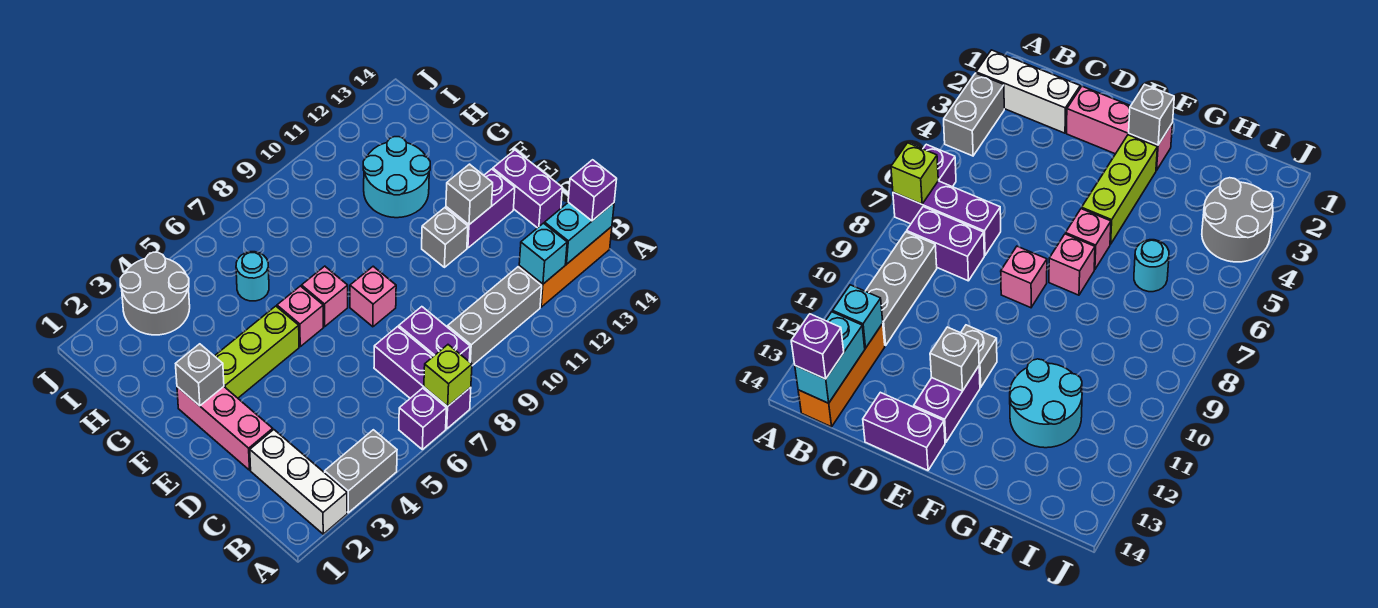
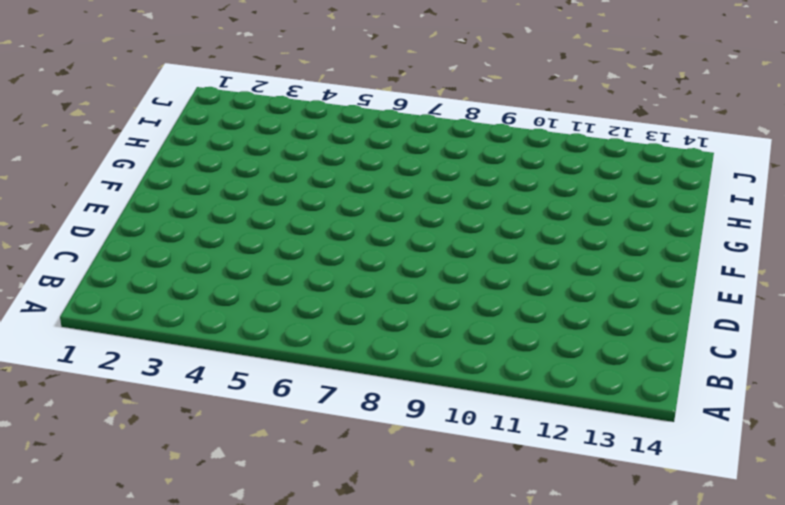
none -> white 1x3 brick [250,430,347,534]
none -> grey 1x2 brick [325,430,397,513]
none -> purple 1x1 brick [399,388,446,450]

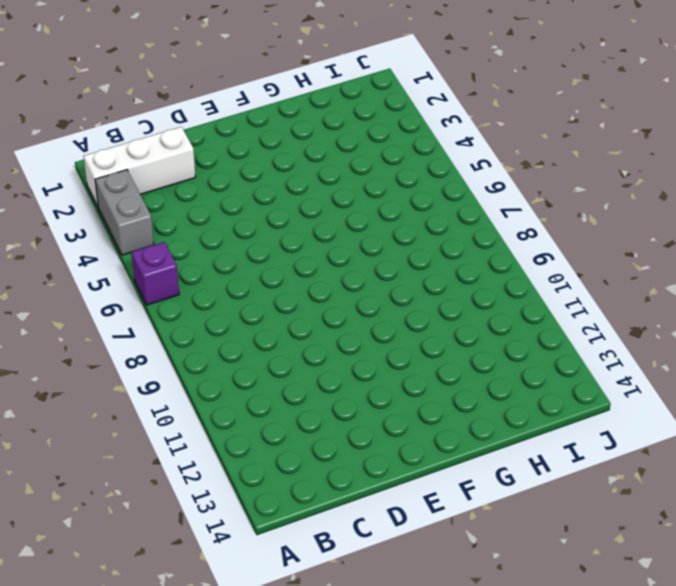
none -> purple 1x3 brick [374,327,471,429]
none -> purple 1x2 brick [399,307,470,361]
none -> grey 1x3 brick [448,267,542,366]

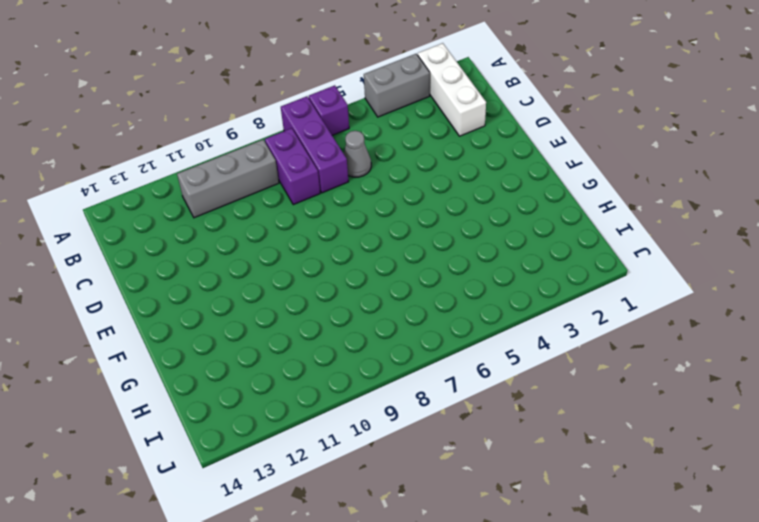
grey 1x1 cone [344,131,371,177] -> none
none -> orange 1x3 brick [519,227,612,307]
none -> pink 1x3 brick [177,387,273,470]
none -> purple 1x2 brick [493,150,562,228]

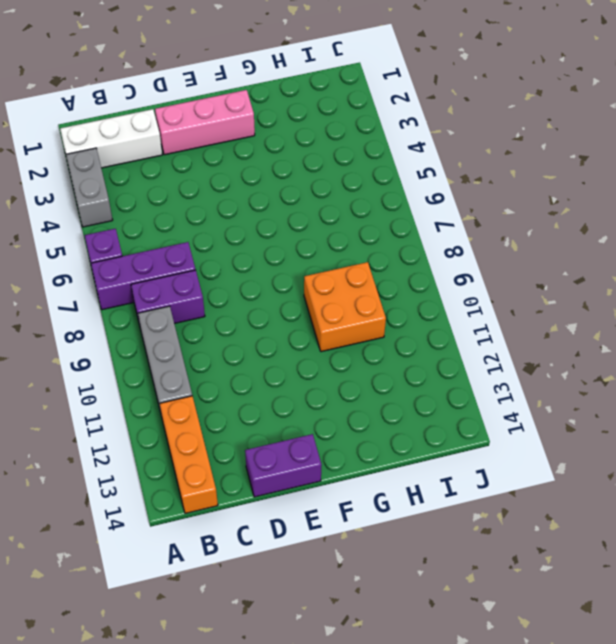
orange 2x2 brick [304,262,386,352] -> none
none -> pink 1x1 brick [350,266,396,327]
none -> grey 1x1 brick [422,208,468,267]
none -> purple 1x2 brick [446,169,515,248]

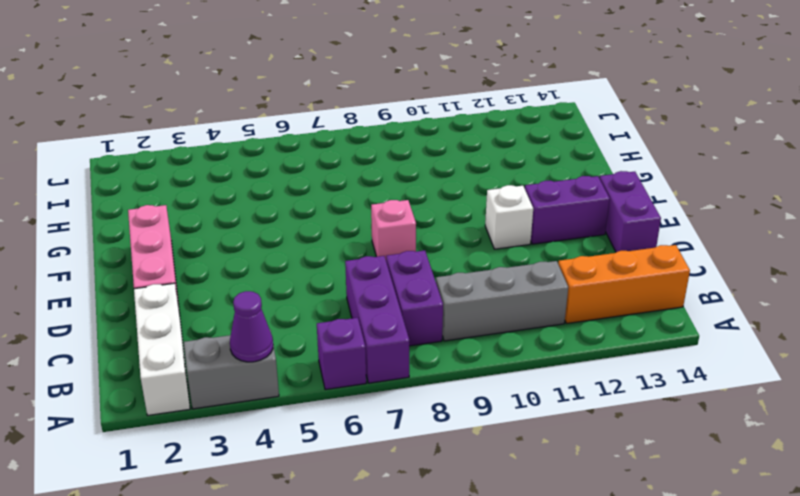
purple 1x1 cone [230,291,273,362] -> none
white 1x1 brick [485,185,533,249] -> grey 1x1 brick [422,208,468,267]
none -> lime 1x3 brick [215,306,299,398]
none -> pink 1x1 brick [277,286,323,347]
none -> pink 1x1 brick [302,266,348,326]

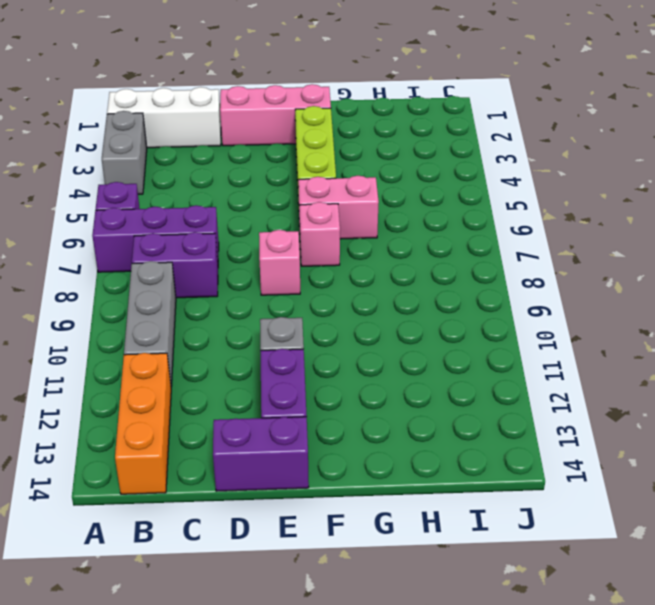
pink 1x2 brick [298,176,379,239] -> pink 1x1 brick [277,286,323,347]
none -> cyan 2x2 round brick [363,137,430,218]
none -> cyan 1x1 round brick [236,252,269,301]
none -> grey 2x2 round brick [120,252,190,335]

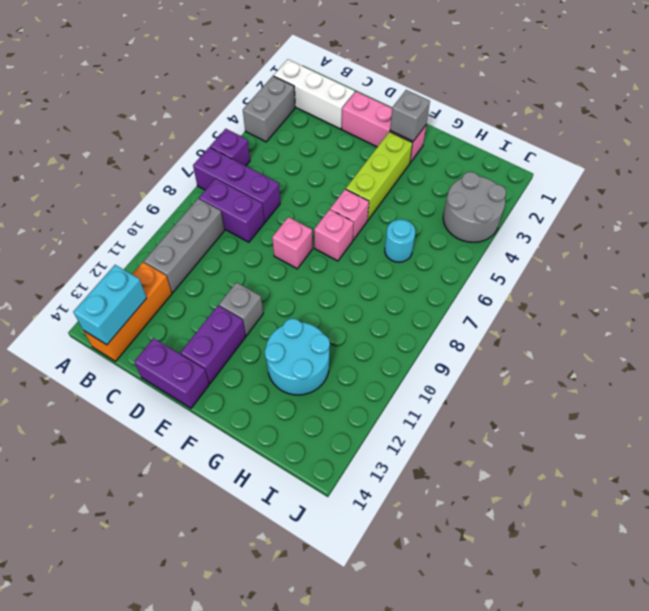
none -> lime 1x1 brick [424,345,472,406]
none -> cyan 1x1 brick [519,223,567,284]
none -> grey 1x1 brick [446,164,493,225]

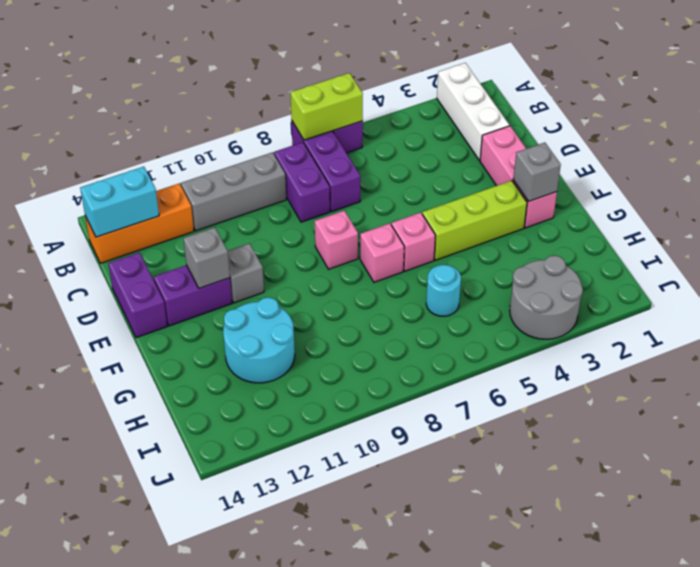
lime 1x2 brick [290,73,363,140] -> lime 1x1 brick [424,345,472,406]
none -> grey 1x2 brick [325,430,397,513]
none -> cyan 1x1 brick [519,223,567,284]
none -> purple 1x1 brick [568,160,617,221]

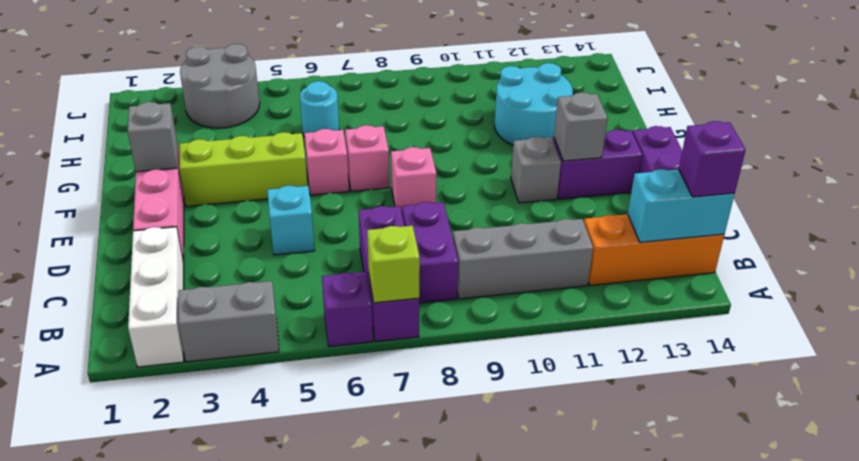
cyan 1x1 brick [267,186,315,255] -> cyan 1x1 brick moved to [519,223,567,284]

